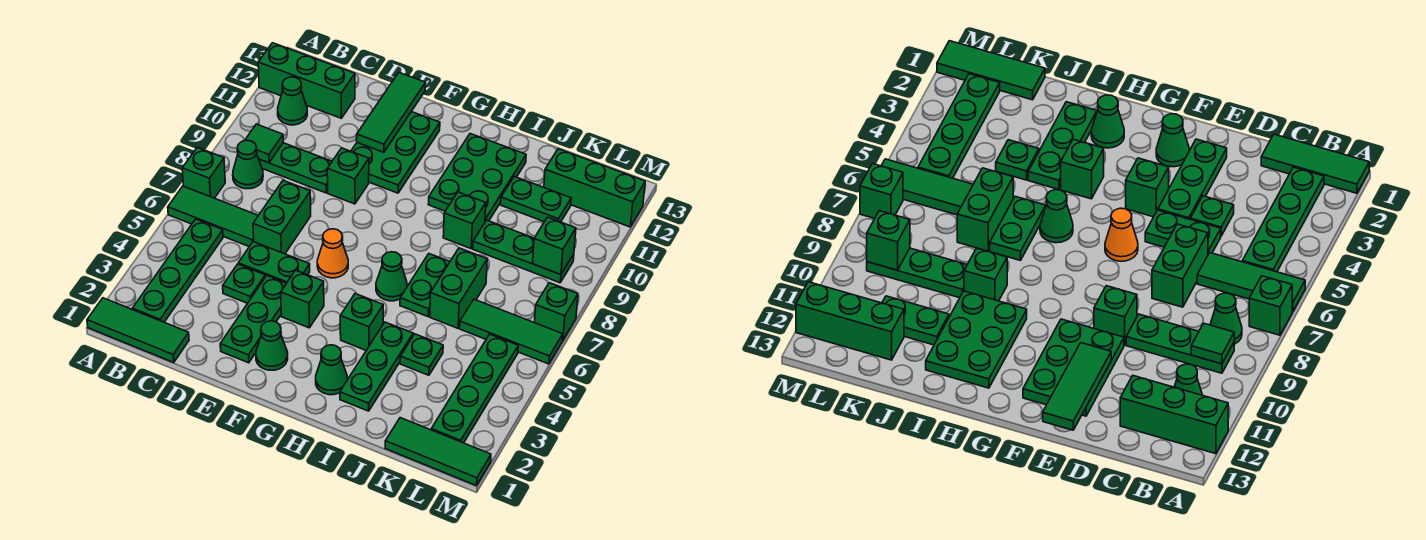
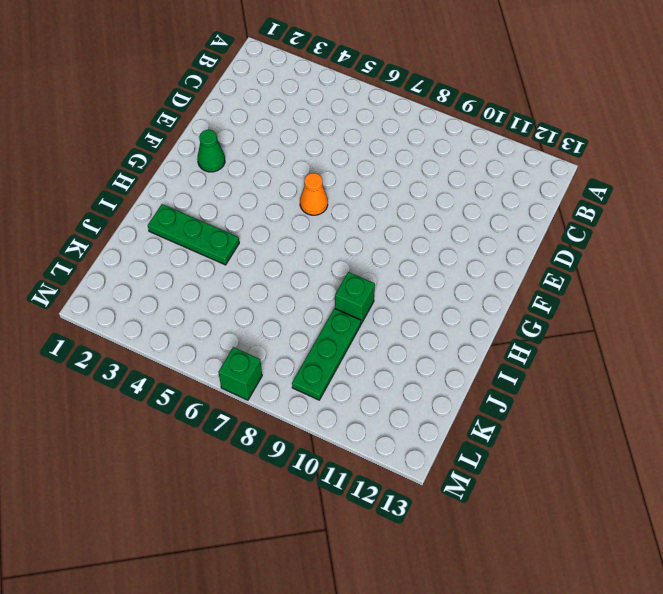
none -> green 1x3 tile [87,298,189,362]
none -> green 1x3 tile [168,186,258,246]
none -> green 1x1 brick [182,147,225,198]
none -> green 1x3 brick [258,43,355,118]

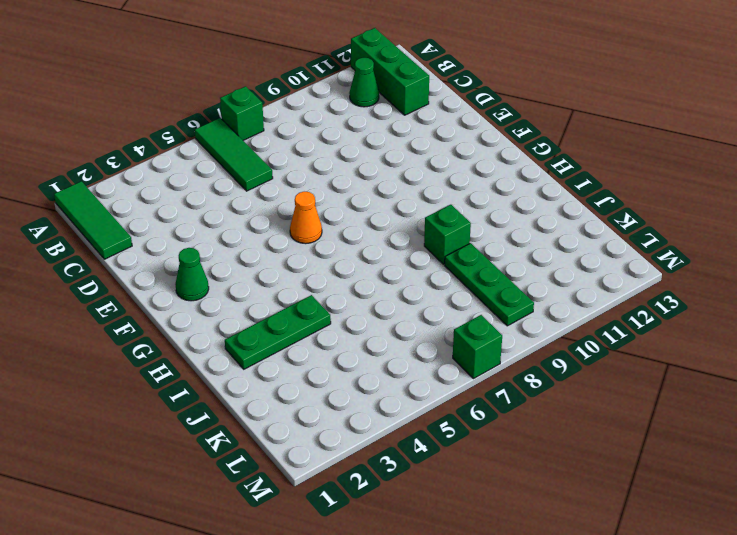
none -> green 1x4 plate [133,219,223,322]
none -> green 1x1 cone [233,140,263,189]
none -> green 1x3 plate [259,143,332,193]
none -> green 1x1 plate [223,264,265,303]

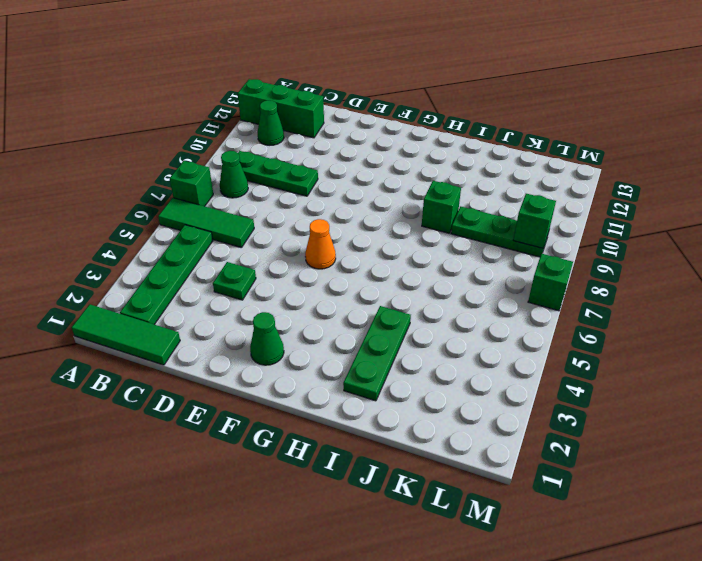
none -> green 1x2 plate [238,242,310,283]
none -> green 1x2 brick [253,180,311,254]
none -> green 1x3 plate [220,276,286,363]
none -> green 1x1 brick [327,148,369,204]

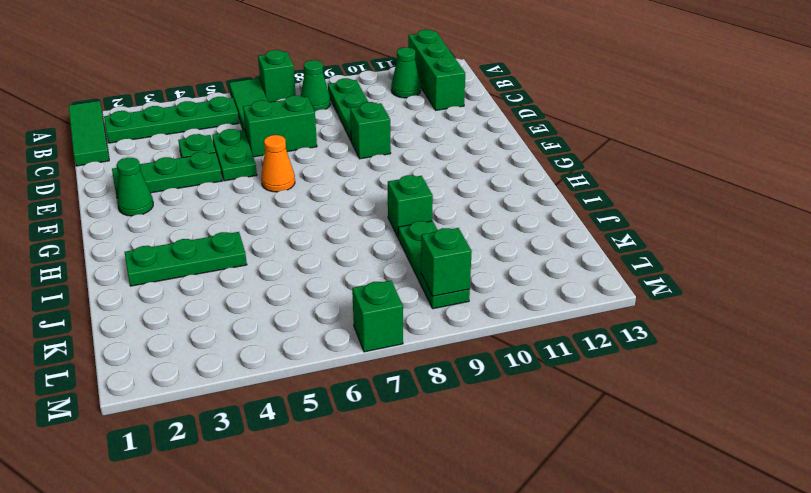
none -> green 2x3 plate [351,112,440,193]
none -> green 1x1 brick [281,270,324,328]
none -> green 1x1 cone [316,345,347,395]
none -> green 1x1 brick [340,294,383,350]

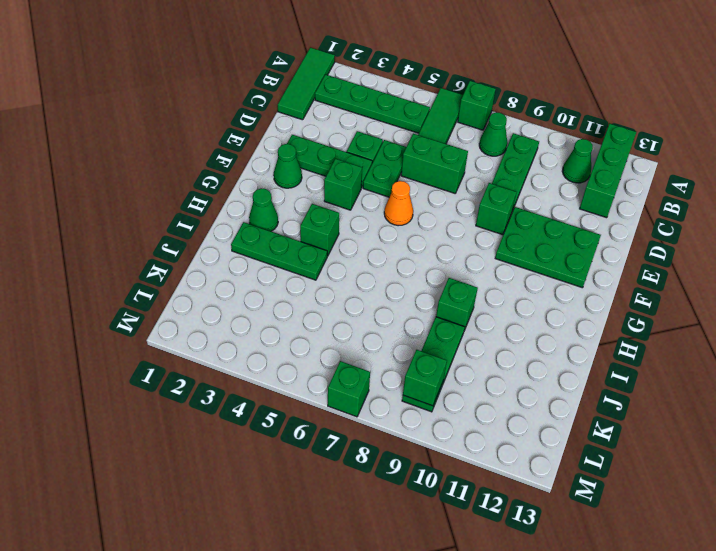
none -> green 1x1 cone [376,252,407,301]
none -> green 2x3 plate [428,134,526,222]
none -> green 1x2 plate [400,254,450,317]
none -> green 1x1 plate [400,334,443,375]

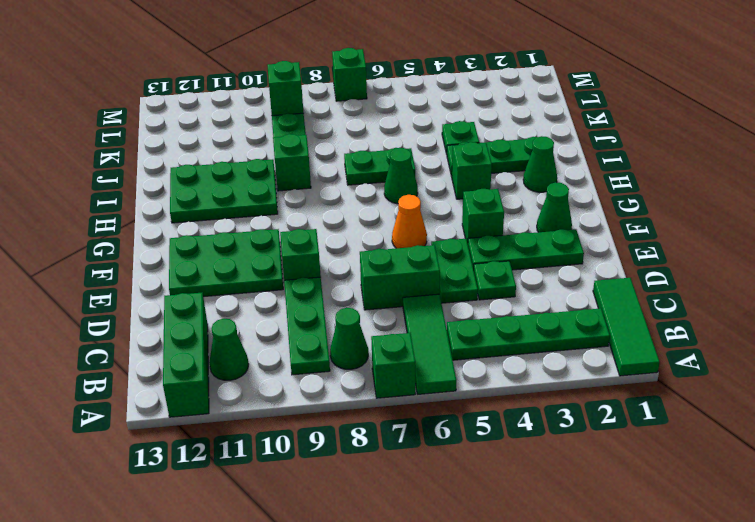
none -> green 1x2 brick [430,248,487,328]
none -> green 1x2 plate [501,177,571,222]
none -> green 1x3 tile [385,418,491,486]
none -> green 1x3 tile [460,299,563,364]

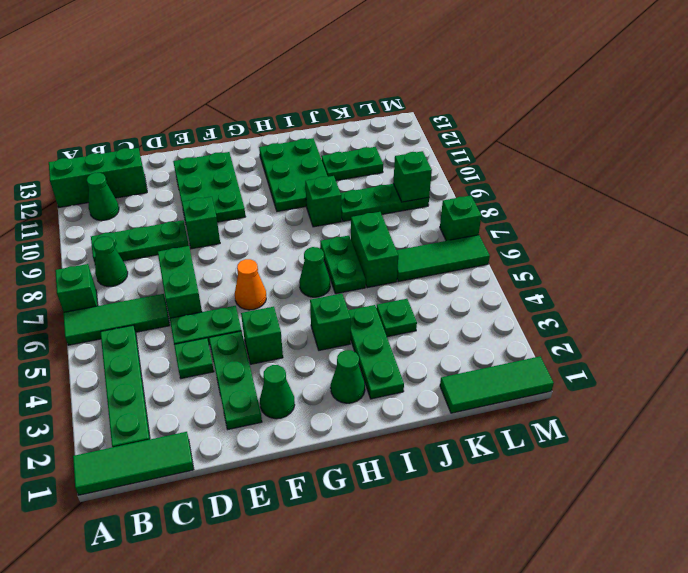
none -> green 1x3 brick [544,149,645,227]
none -> green 1x4 plate [431,334,518,443]
none -> green 1x1 tile [245,124,283,163]
none -> green 1x3 tile [357,73,426,152]

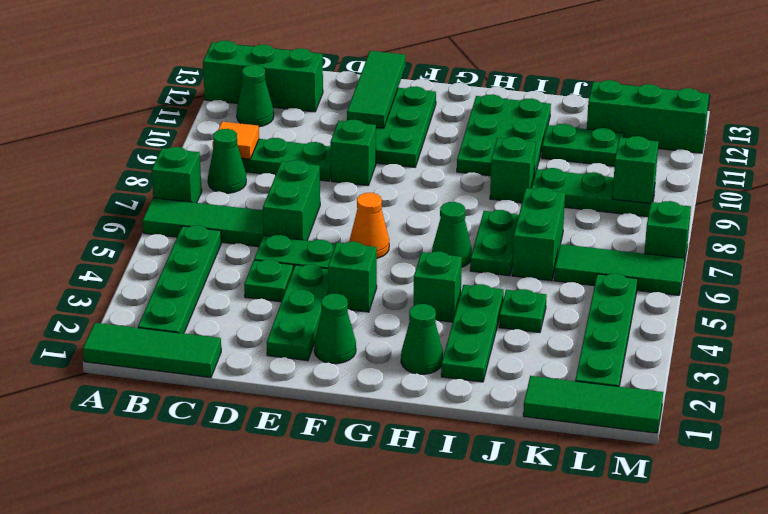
orange 1x1 tile [213,122,259,159] -> green 1x1 tile [245,124,283,163]

